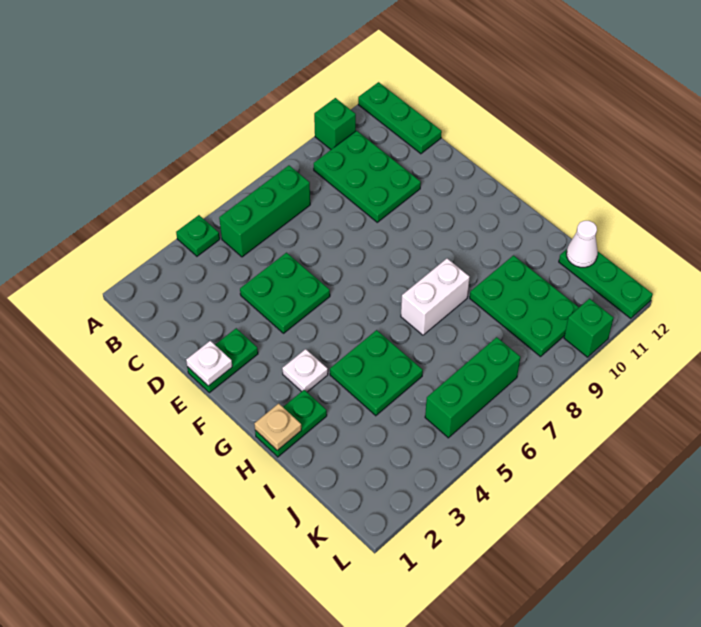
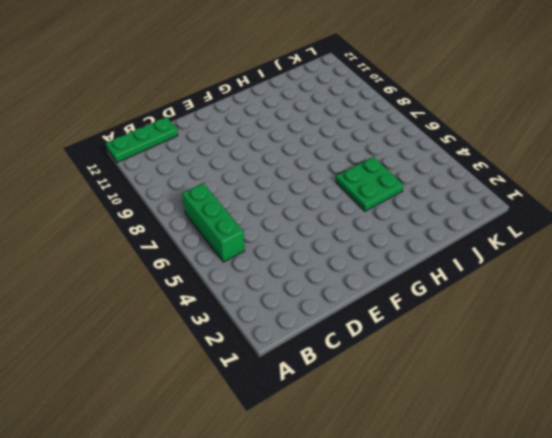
none -> green 1x1 plate [176,215,220,256]
none -> green 1x1 brick [314,98,356,149]
none -> green 2x3 plate [314,131,421,222]

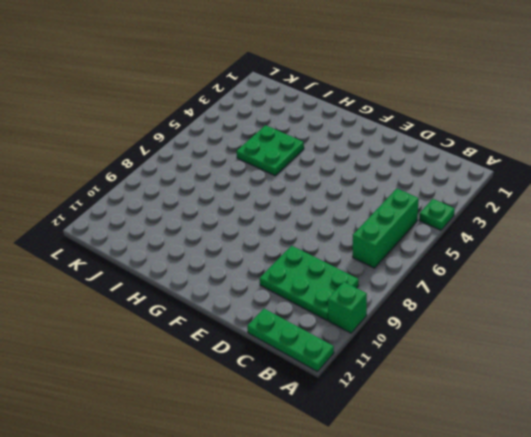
none -> green 2x2 plate [240,253,330,333]
none -> green 1x2 plate [187,328,258,393]
none -> white 1x1 plate [282,349,328,392]

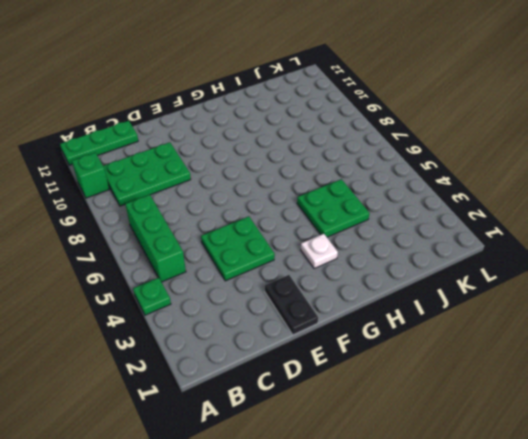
black 1x2 plate [265,275,318,335] -> green 1x2 plate [187,328,258,393]
none -> green 1x2 plate [255,390,327,457]
none -> white 1x2 brick [401,258,470,335]
none -> green 2x3 plate [470,256,579,357]

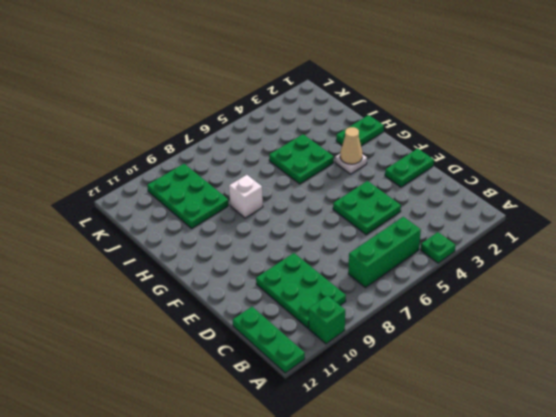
tan 1x1 cone [340,127,362,164] -> none
white 1x1 brick [229,175,263,218] -> white 1x2 brick [401,258,470,335]
none -> green 1x3 plate [559,249,653,319]
none -> green 1x3 brick [425,337,520,438]
none -> green 1x1 brick [564,299,614,357]

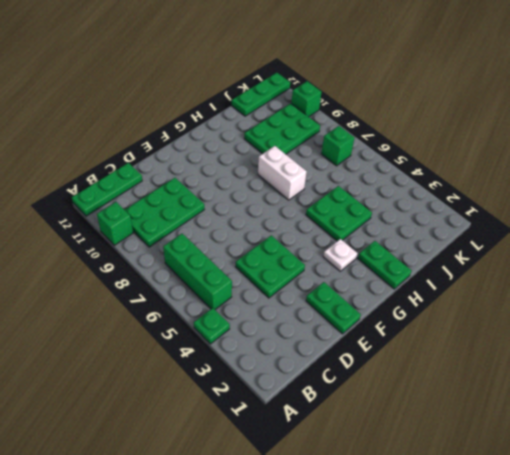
green 1x1 brick [321,126,355,166] -> green 1x3 brick [425,337,520,438]
none -> white 1x1 plate [186,341,232,386]
none -> tan 1x1 plate [254,403,301,450]
none -> white 1x1 cone [566,221,598,267]

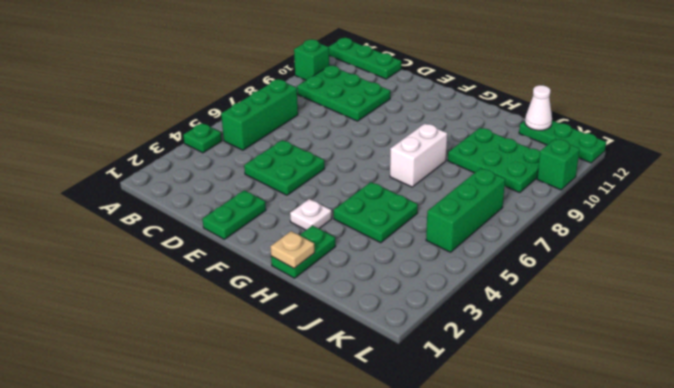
none -> white 1x1 plate [186,341,232,386]

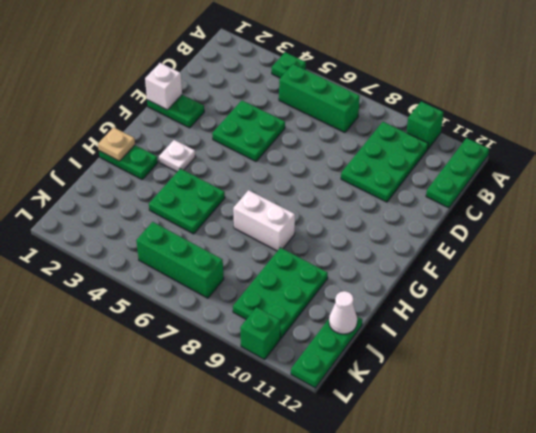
white 1x1 brick [145,63,182,110] -> white 1x1 plate [186,341,232,386]

